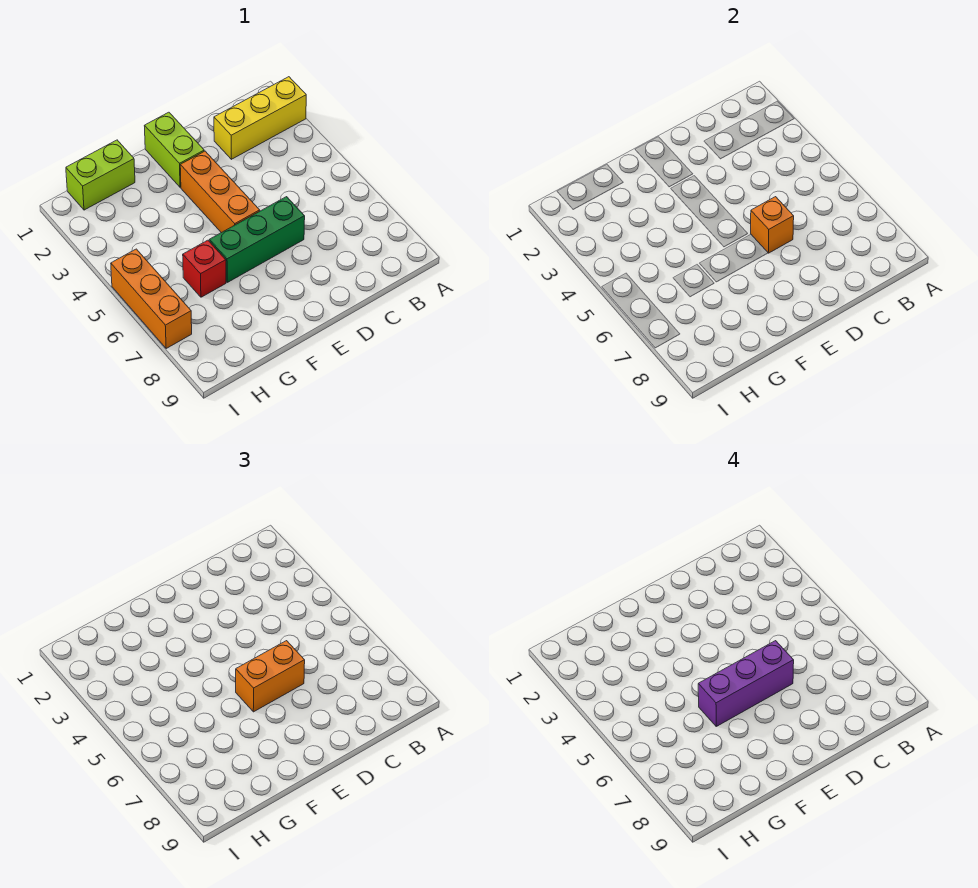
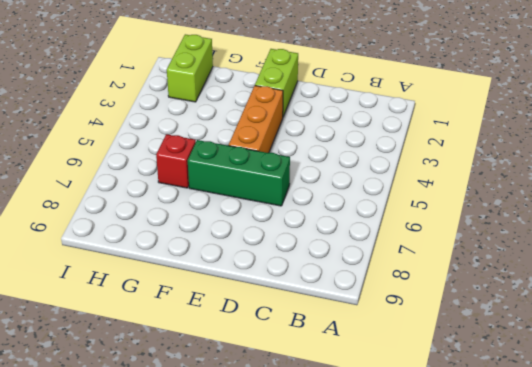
lime 1x2 brick [167,34,213,102] -> lime 1x2 brick turned to [66,140,135,210]
none -> yellow 1x3 brick [214,77,306,159]
none -> orange 1x3 brick [111,249,192,348]

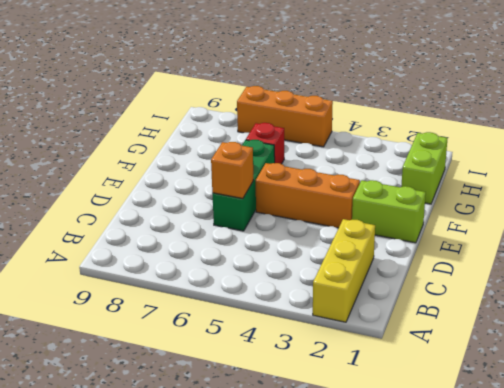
none -> orange 1x2 brick [236,641,305,712]
none -> purple 1x3 brick [698,641,794,726]

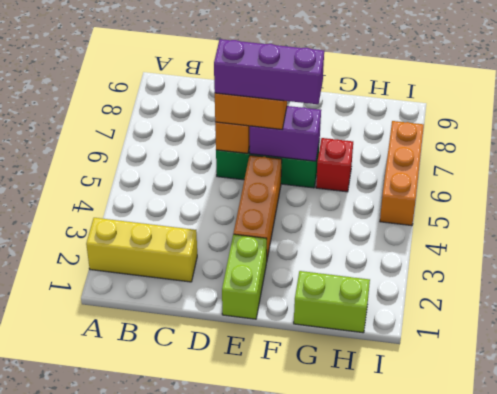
purple 1x2 brick [250,106,321,161] -> none

